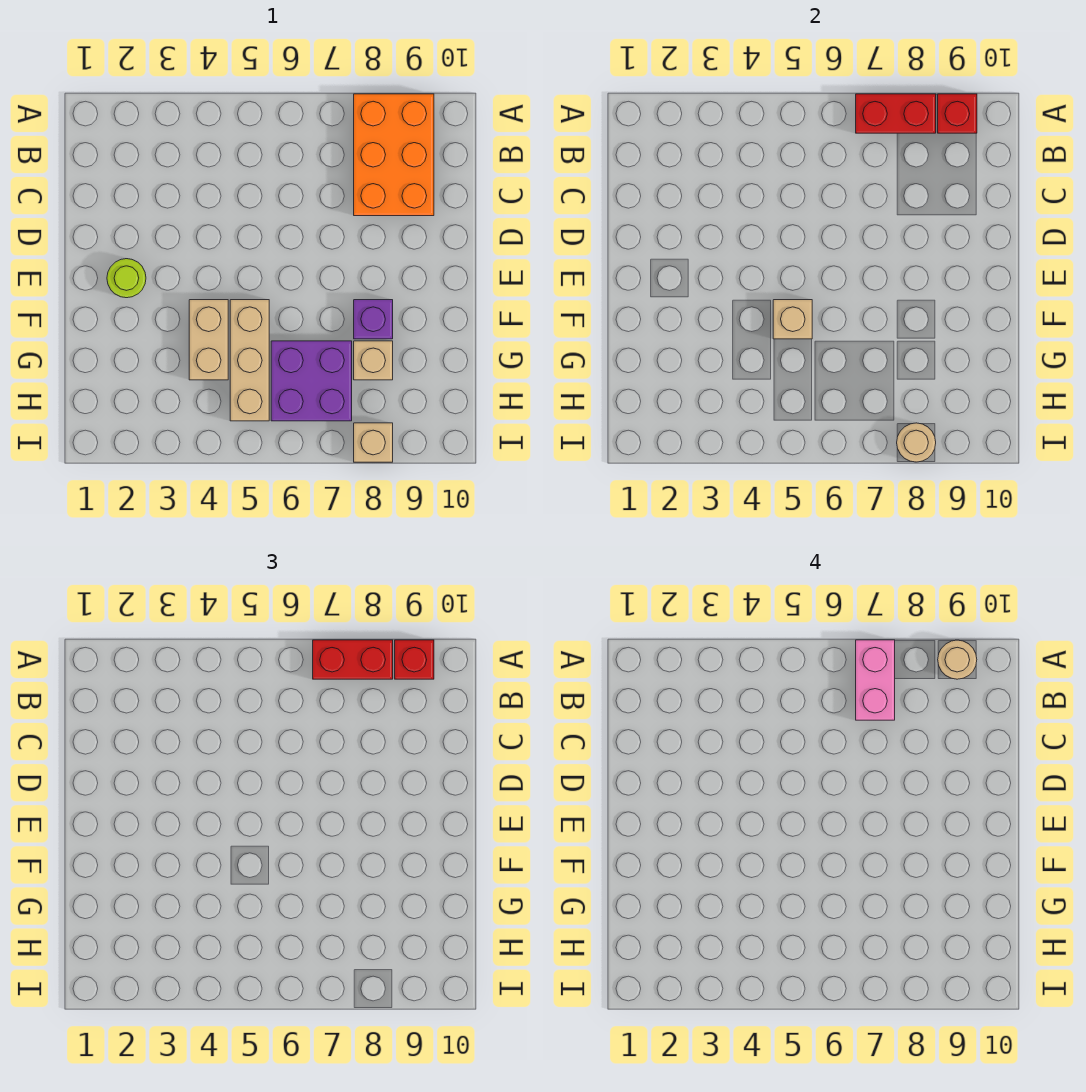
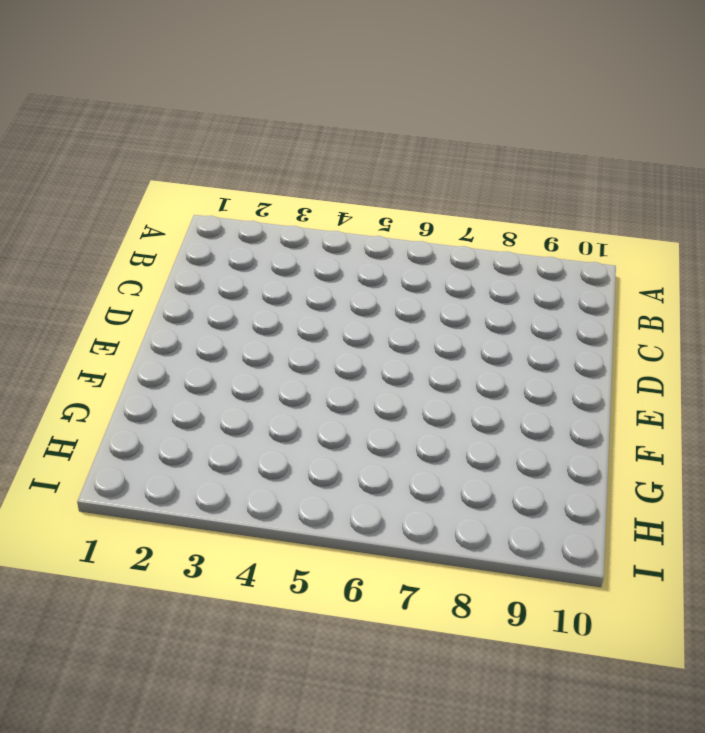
none -> orange 2x3 brick [354,94,434,216]
none -> lime 1x1 round brick [107,259,146,298]
none -> tan 1x2 brick [189,300,228,380]

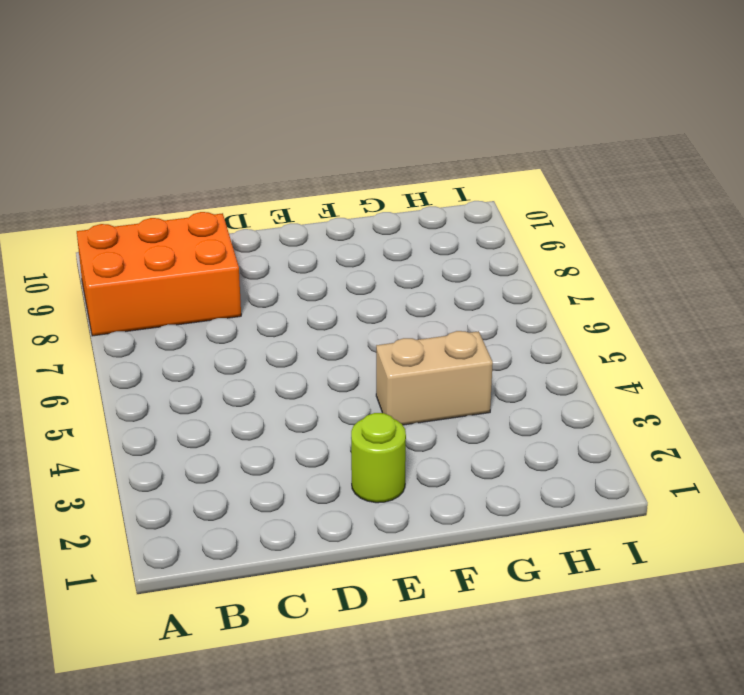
none -> tan 1x3 brick [230,300,269,421]
none -> purple 1x1 brick [354,300,393,339]
none -> purple 2x2 brick [271,341,352,421]

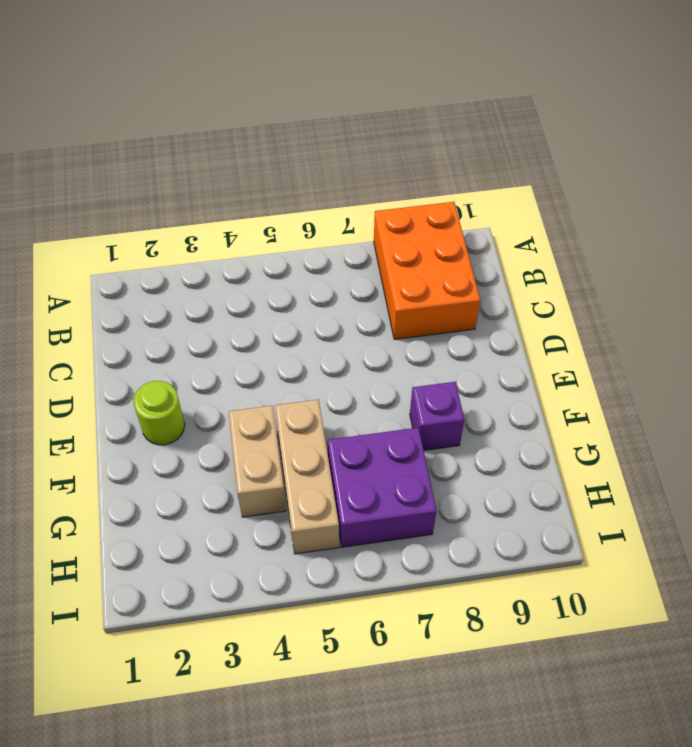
none -> tan 1x1 brick [354,341,393,380]
none -> tan 1x1 brick [354,423,393,462]
none -> red 1x2 brick [856,94,936,133]

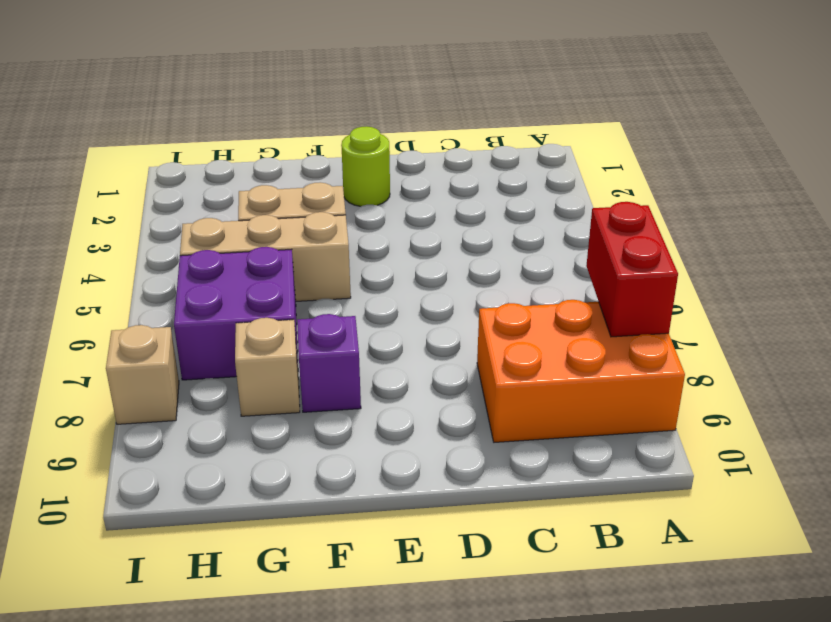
none -> red 1x1 brick [938,94,977,133]
none -> tan 1x1 brick [773,300,812,339]
none -> tan 1x1 round brick [897,423,936,462]

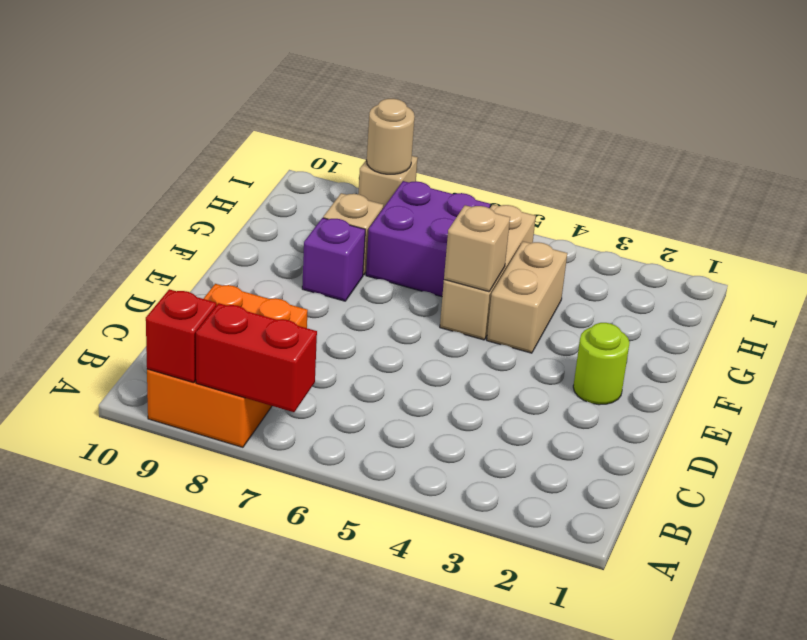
none -> red 1x2 brick [313,640,393,679]
none -> red 1x1 brick [395,640,434,679]
none -> pink 1x2 brick [856,640,895,720]

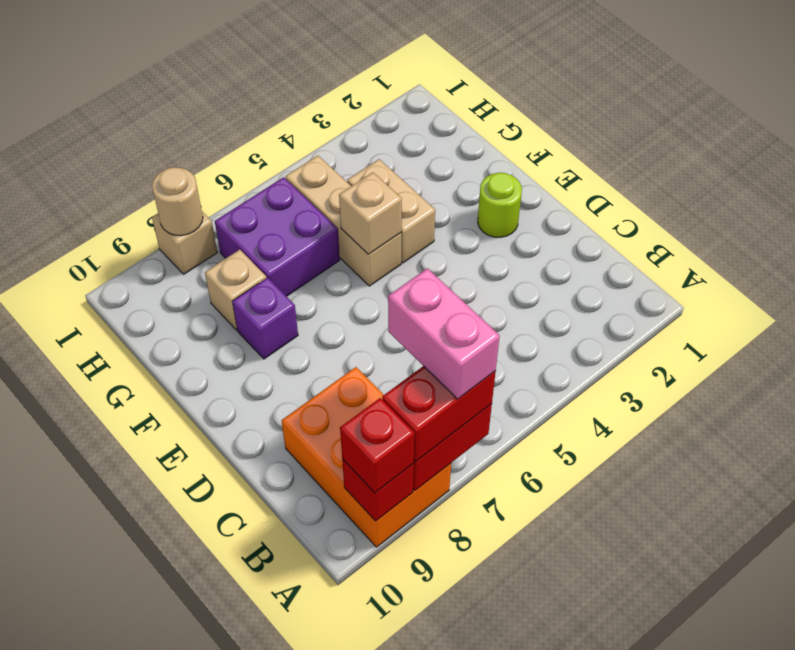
none -> tan 1x1 round brick [938,640,977,679]

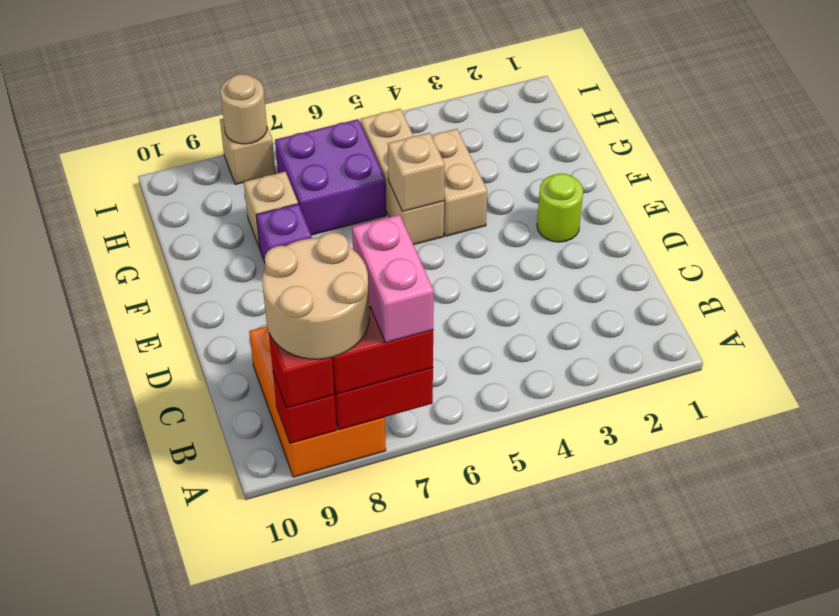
tan 2x2 round brick [262,232,369,359] -> tan 1x1 round brick [938,640,977,679]

